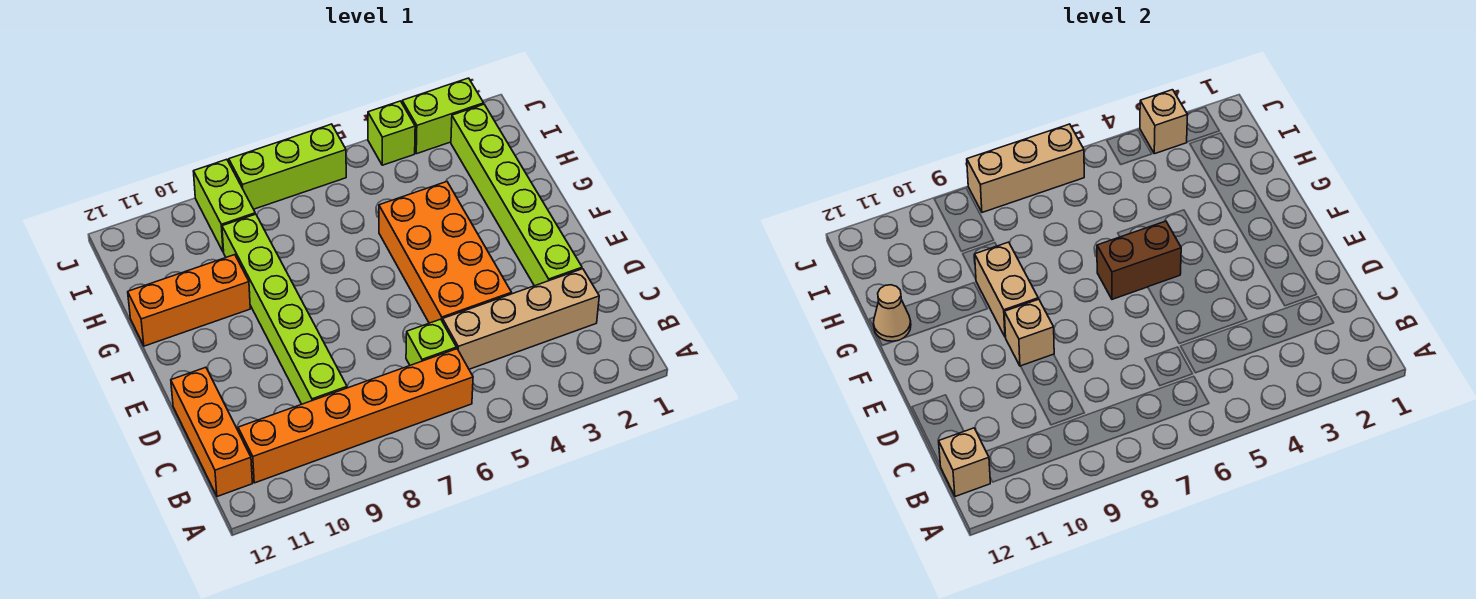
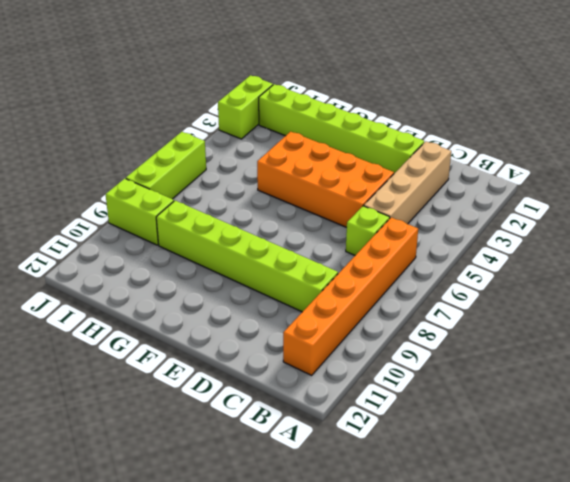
none -> orange 1x3 brick [171,367,252,497]
none -> orange 1x3 brick [128,255,250,346]
none -> lime 1x1 brick [368,101,415,165]

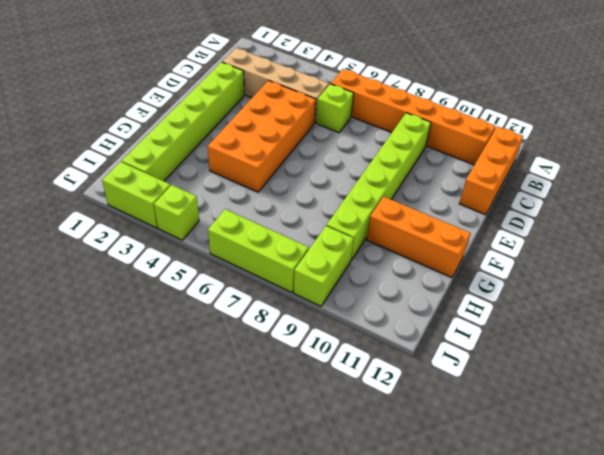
none -> tan 1x1 brick [939,428,990,497]
none -> tan 1x1 brick [1004,299,1054,366]
none -> brown 1x2 brick [1097,221,1181,299]

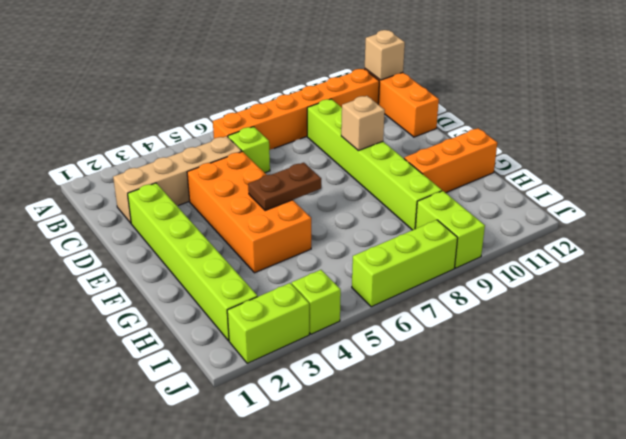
brown 1x2 plate [248,163,321,211] -> brown 1x2 brick [1097,221,1181,299]
none -> tan 1x2 brick [975,242,1038,337]
none -> tan 1x1 cone [874,285,911,342]
none -> tan 1x1 brick [1140,90,1187,154]

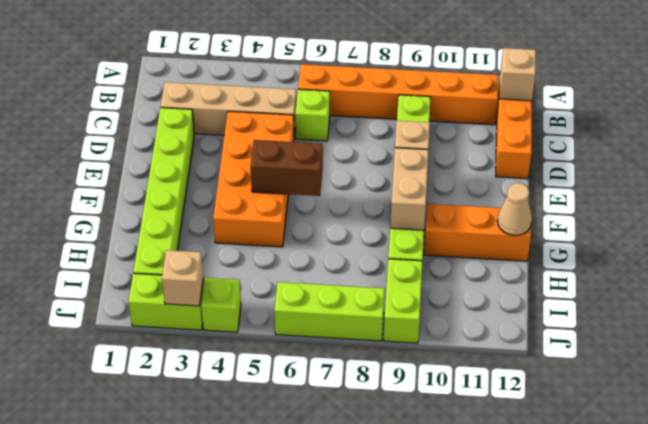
none -> tan 1x3 brick [967,124,1084,212]

